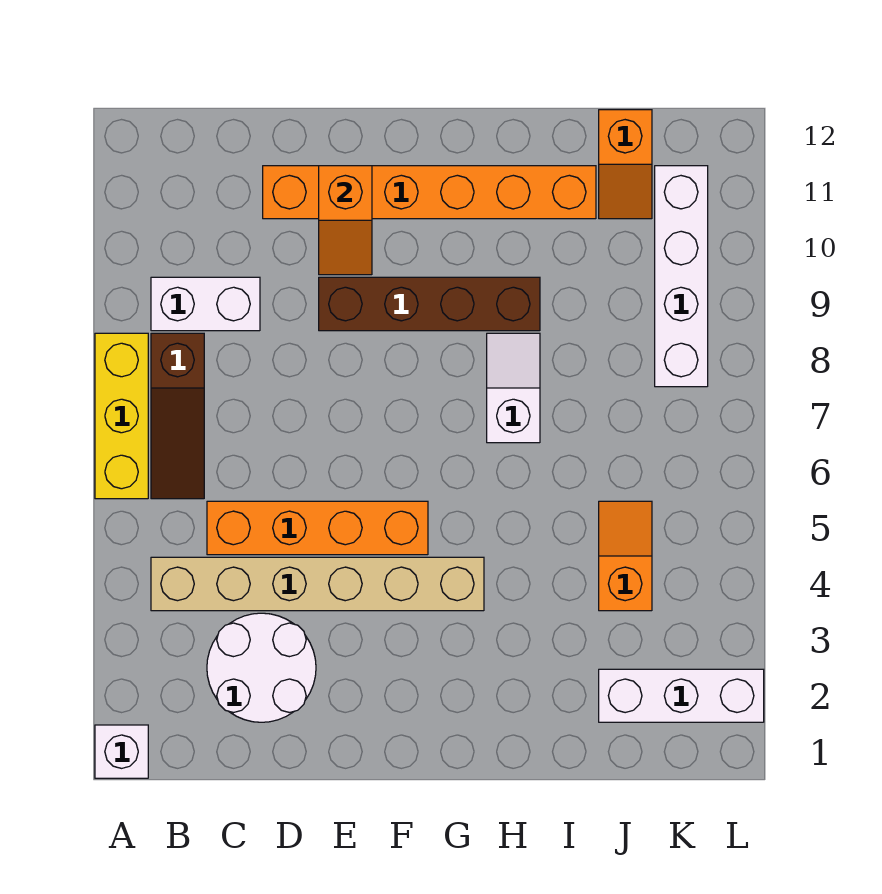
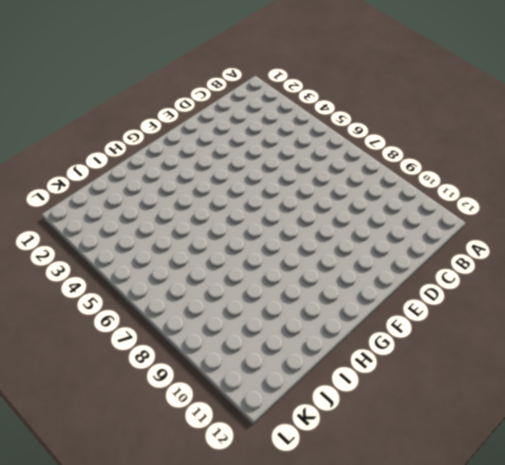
none -> white 1x1 brick [95,725,148,778]
none -> yellow 1x3 brick [95,333,148,499]
none -> tan 1x6 brick [151,557,484,611]

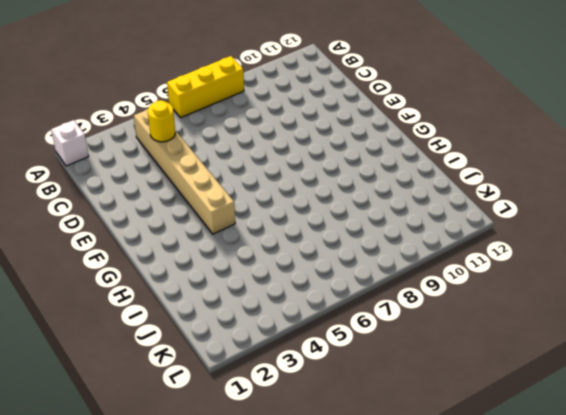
yellow 1x1 round brick [148,100,175,142] -> none
none -> brown 1x3 slope [151,333,204,499]
none -> white 1x2 brick [151,277,260,331]
none -> white 2x2 round brick [207,613,316,722]

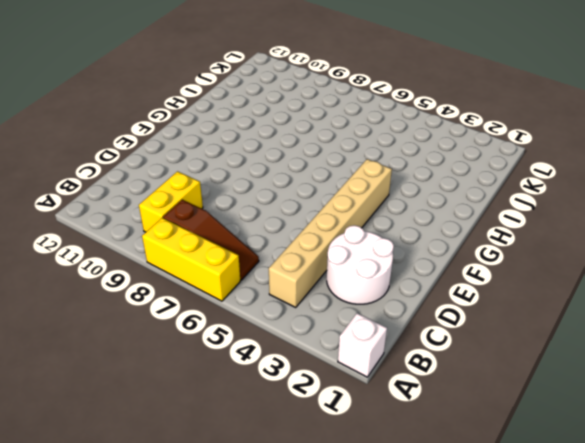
yellow 1x2 brick [139,171,203,232] -> white 1x2 brick [151,277,260,331]
none -> orange 1x4 brick [207,501,428,555]
none -> orange 1x6 brick [263,166,596,219]
none -> brown 1x4 brick [319,277,540,331]

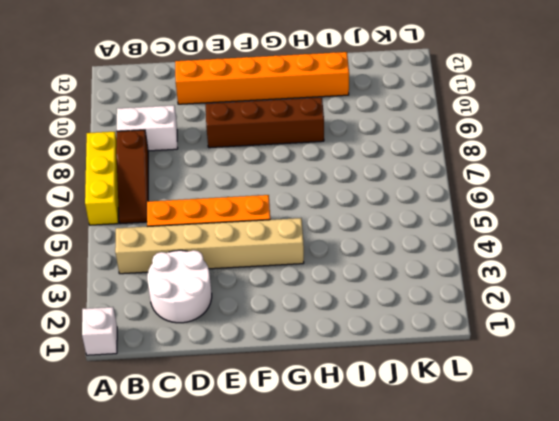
none -> white 1x2 slope [487,333,540,443]
none -> white 1x3 brick [599,669,764,722]
none -> orange 1x2 slope [599,501,652,611]

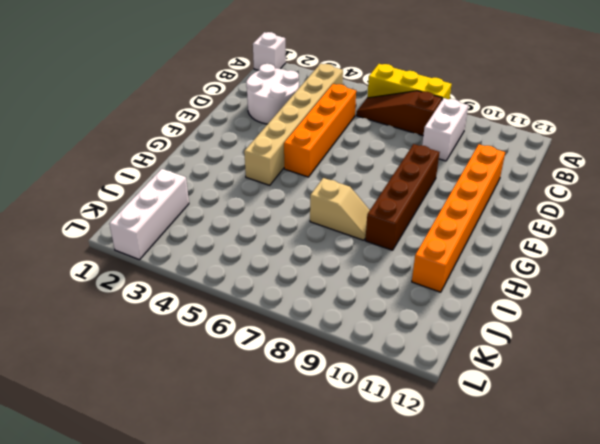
tan 1x2 slope [310,178,370,240] -> white 1x2 slope [487,333,540,443]
none -> orange 1x2 slope [599,501,652,611]
none -> orange 1x2 slope [599,110,652,219]
none -> white 1x4 brick [655,166,708,387]

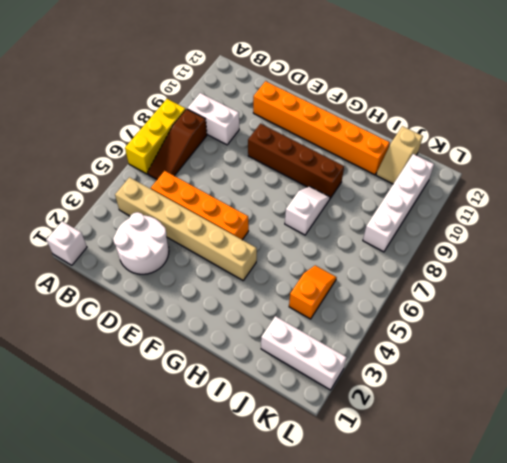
tan 1x2 slope [376,126,423,184] -> orange 1x2 slope [599,110,652,219]
none -> orange 1x2 slope [319,166,372,275]

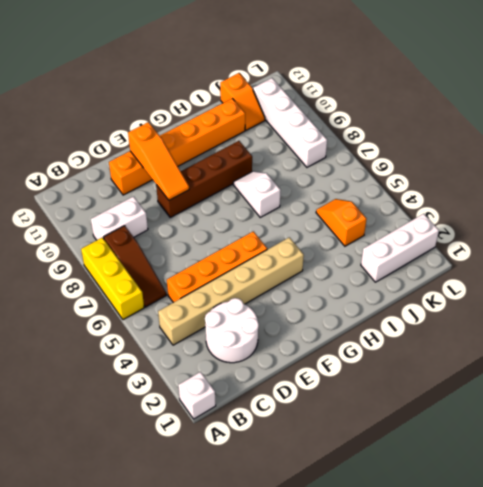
orange 1x3 slope [128,122,189,200] -> orange 1x2 slope [319,166,372,275]

